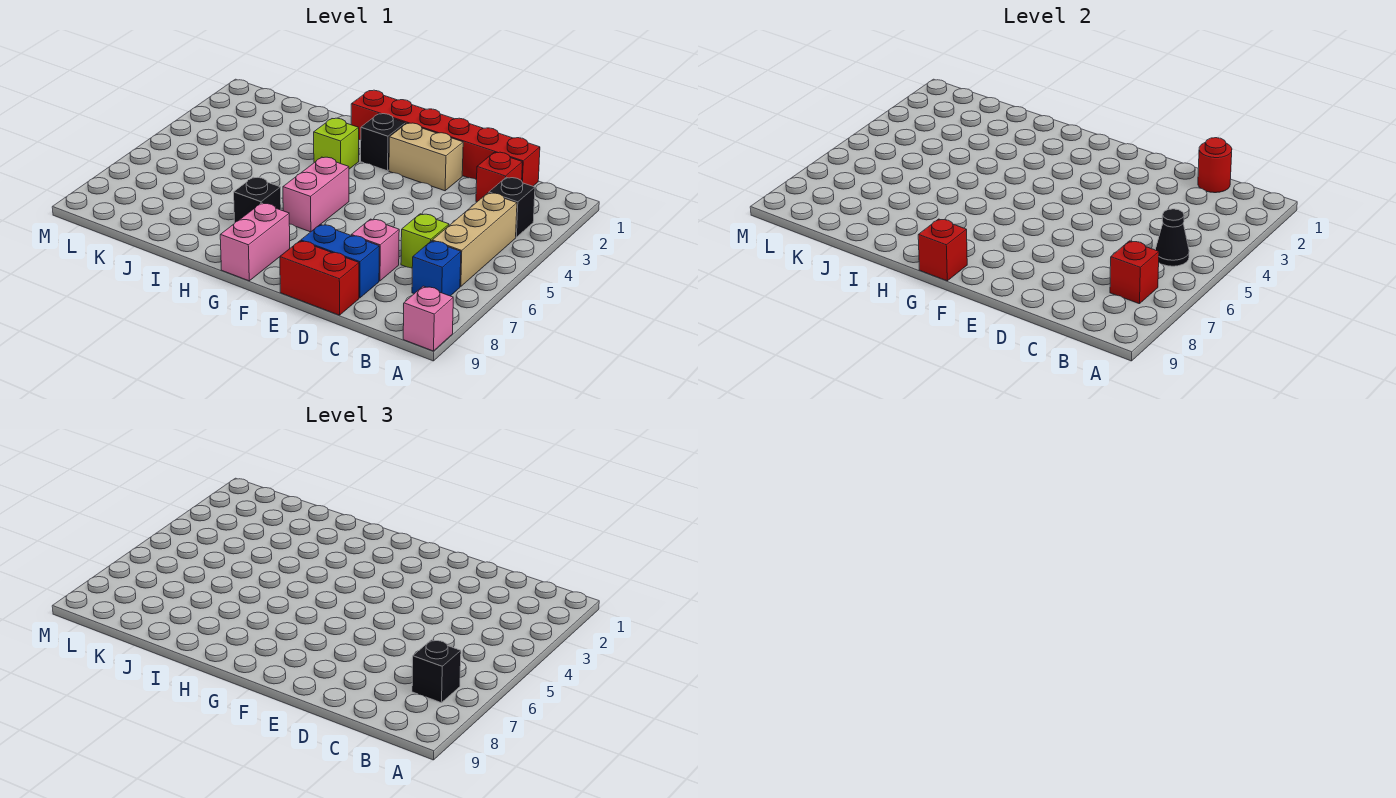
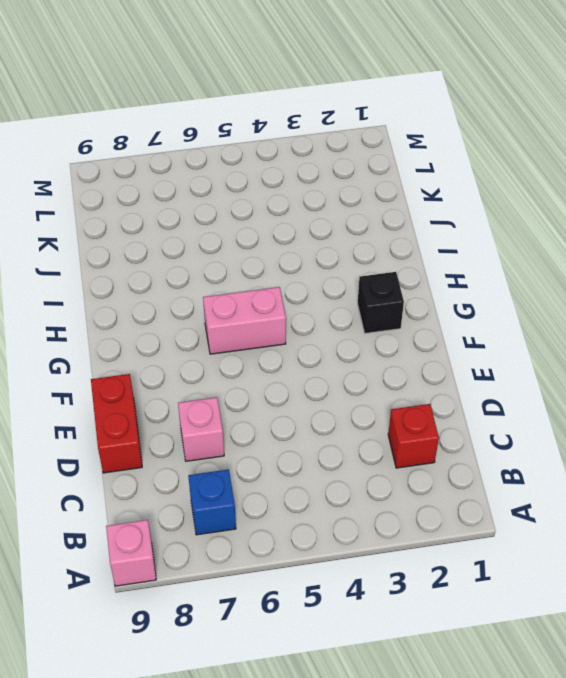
none -> black 1x1 brick [489,177,535,237]
none -> tan 1x3 brick [432,193,517,287]
none -> red 1x6 brick [351,90,540,186]

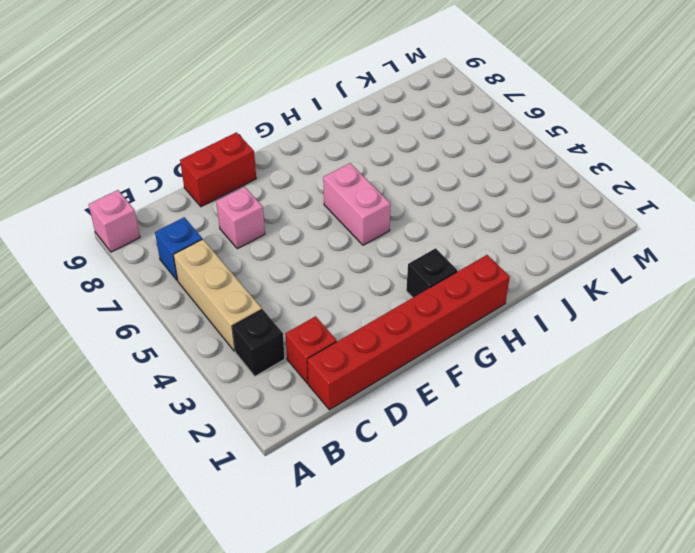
none -> lime 1x1 brick [401,214,449,268]
none -> blue 1x2 brick [301,224,379,298]
none -> tan 1x2 brick [389,123,463,191]

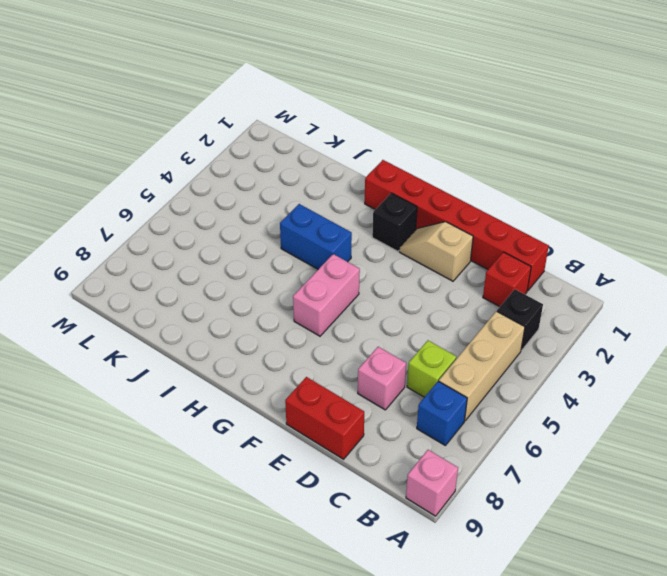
tan 1x2 slope [399,222,473,281] -> tan 1x2 brick [389,123,463,191]
blue 1x2 brick [280,204,352,269] -> blue 1x2 brick moved to [301,224,379,298]
none -> pink 1x2 brick [220,203,290,281]
none -> lime 1x1 brick [314,118,359,169]
none -> black 1x1 brick [234,177,281,223]

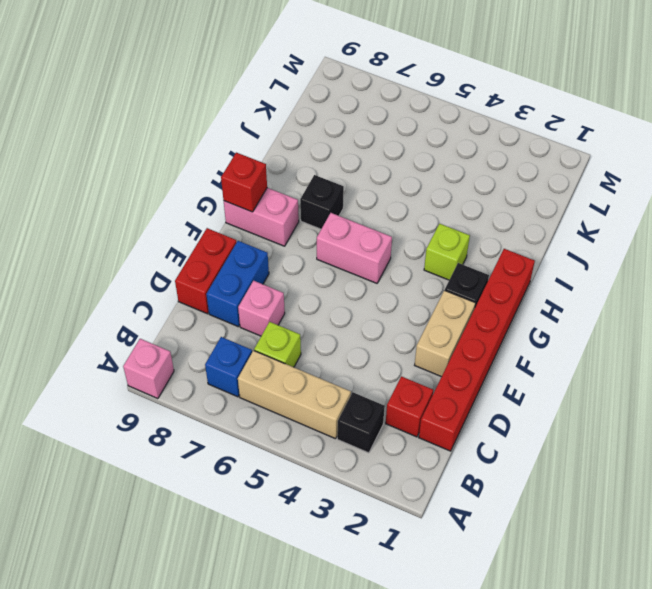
none -> black 1x1 cone [1156,209,1189,266]
none -> red 1x1 brick [1110,241,1159,304]
none -> red 1x1 round brick [1198,138,1232,193]

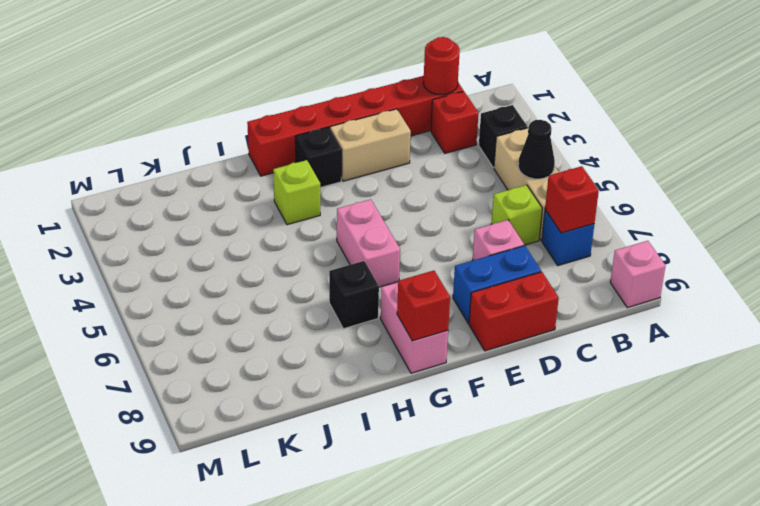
none -> black 1x1 brick [412,640,461,703]

